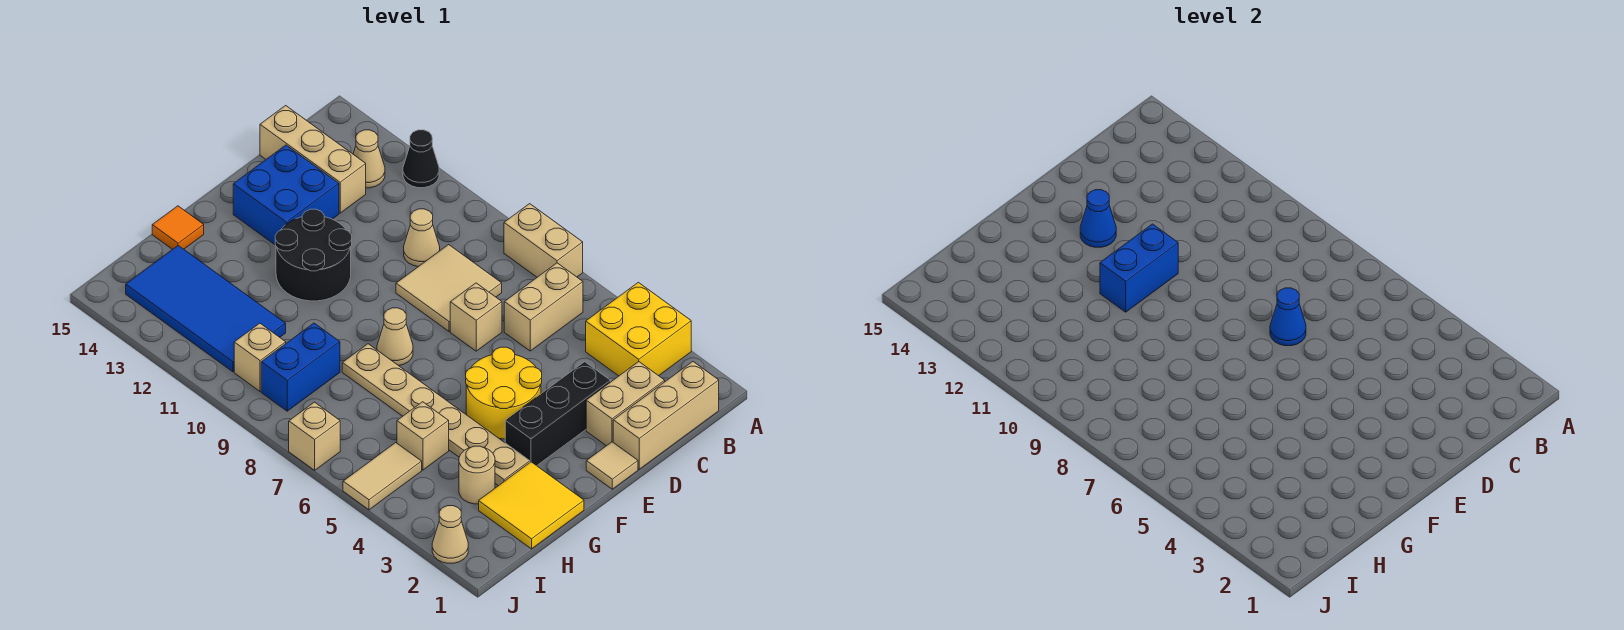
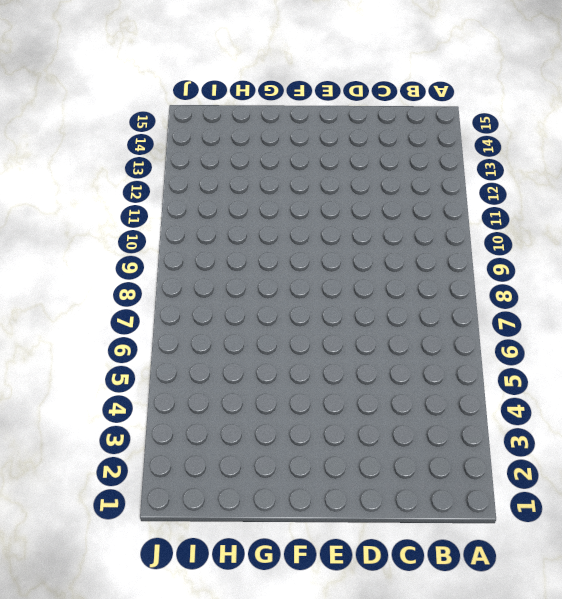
none -> yellow 2x2 brick [586,282,691,376]
none -> tan 1x2 brick [504,204,583,277]
none -> black 1x1 cone [403,130,439,188]
none -> tan 1x3 brick [613,362,719,469]

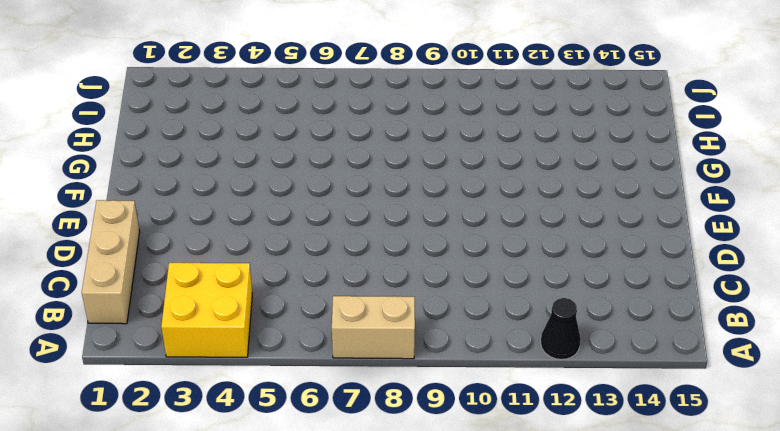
none -> tan 1x2 brick [504,263,583,351]
none -> tan 1x1 cone [353,130,385,188]
none -> tan 1x2 brick [586,362,665,446]
none -> tan 2x2 tile [396,245,502,331]

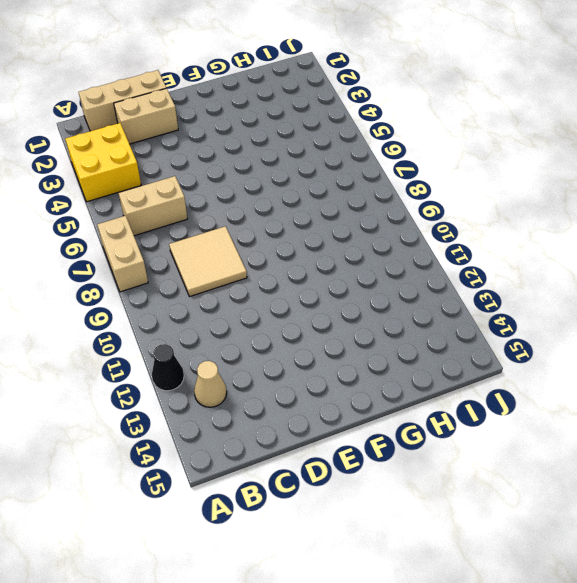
none -> tan 1x1 cone [404,209,440,267]
none -> tan 1x3 brick [260,106,366,213]
none -> black 1x3 brick [505,362,611,466]
none -> tan 1x1 brick [450,283,502,351]

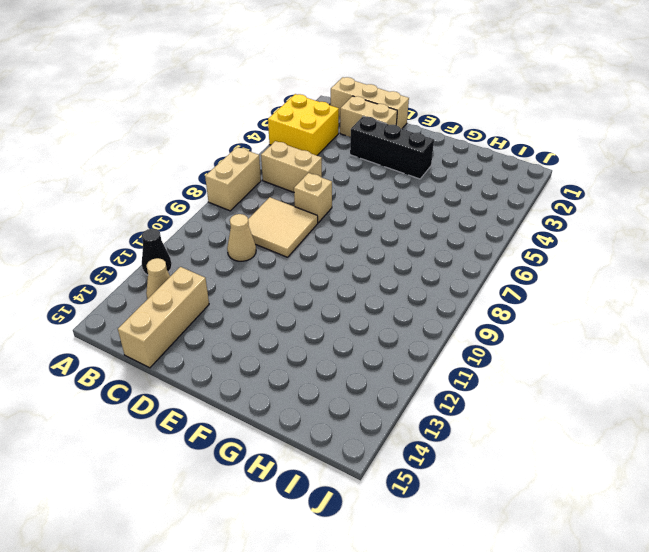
none -> blue 2x2 brick [233,145,339,245]
none -> tan 1x1 tile [586,442,638,489]
none -> yellow 2x2 round brick [466,347,542,439]
none -> black 2x2 round brick [275,209,352,301]

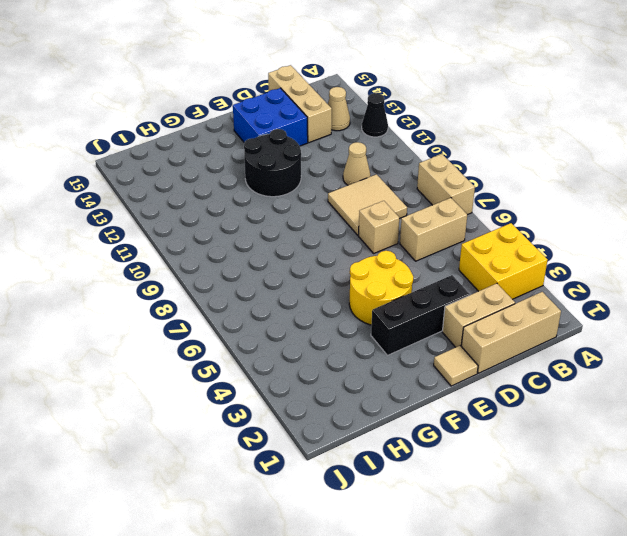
none -> tan 1x1 cone [377,308,413,366]
none -> yellow 2x2 tile [479,462,584,549]
none -> tan 1x6 plate [342,344,530,486]
none -> orange 1x1 tile [152,206,204,249]

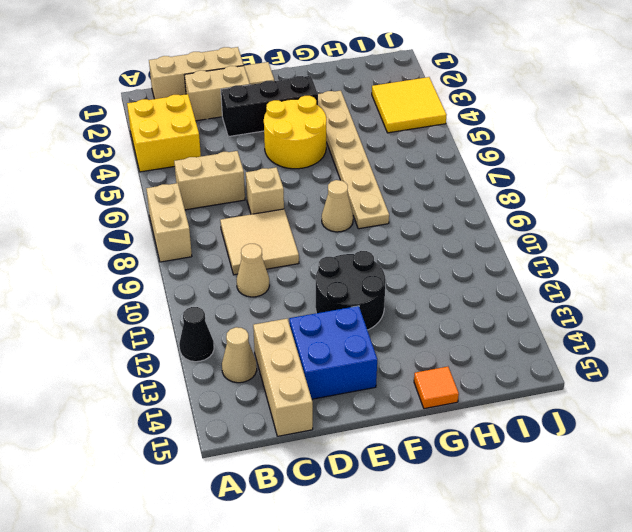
yellow 2x2 tile [372,77,446,133] -> yellow 2x2 tile moved to [479,462,584,549]
none -> tan 1x1 round brick [459,446,495,504]
none -> tan 1x1 brick [397,402,449,470]
none -> blue 1x2 brick [261,323,340,411]
none -> blue 2x4 tile [126,246,286,372]

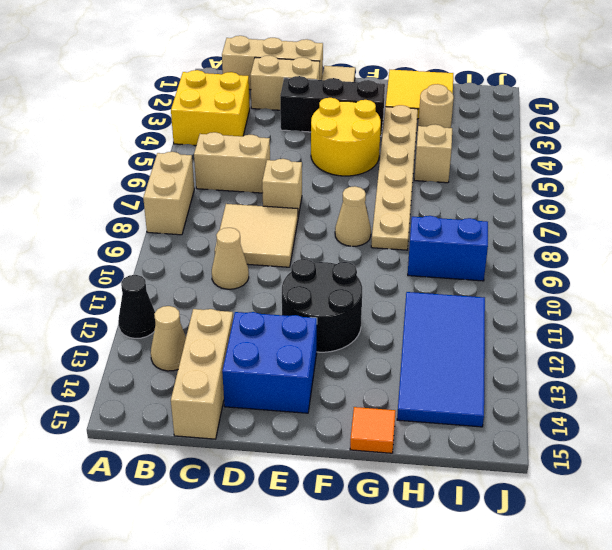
none -> tan 1x2 tile [343,443,422,510]
none -> tan 1x1 brick [234,323,286,391]
none -> tan 1x1 cone [432,506,468,563]
none -> tan 1x1 brick [289,402,340,470]

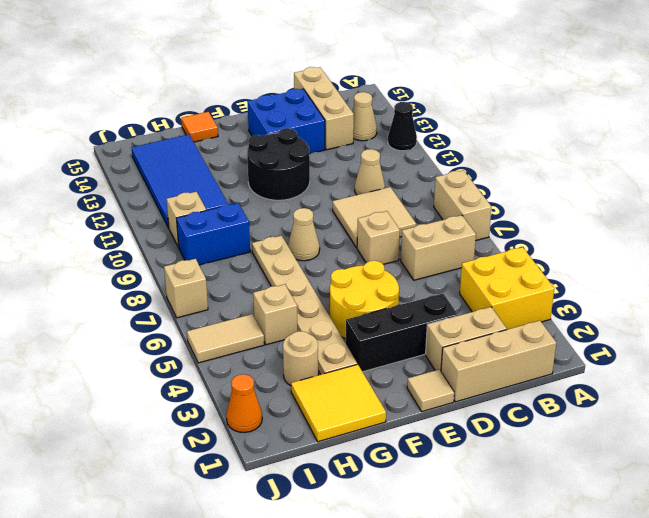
orange 1x1 cone [226,374,262,432] -> tan 1x1 cone [432,506,468,563]
none -> blue 1x1 cone [1270,288,1306,346]
none -> blue 1x2 brick [1100,224,1178,312]
none -> blue 1x1 cone [1080,190,1116,247]

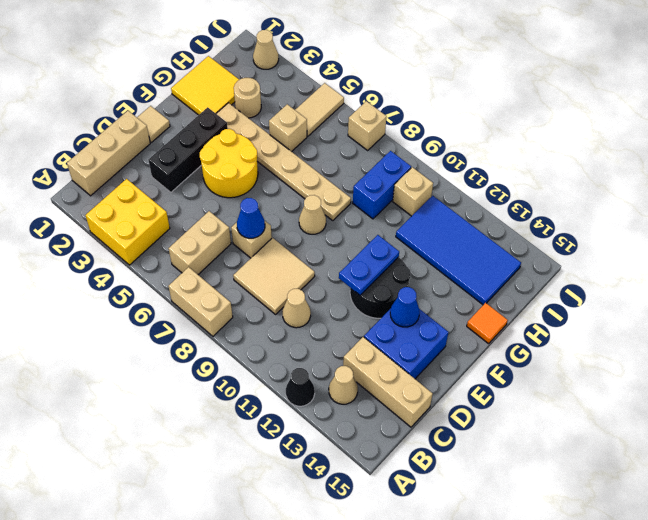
blue 1x2 plate [339,235,399,295] -> blue 1x2 brick [1100,224,1178,312]
none -> tan 1x2 brick [586,362,665,446]

